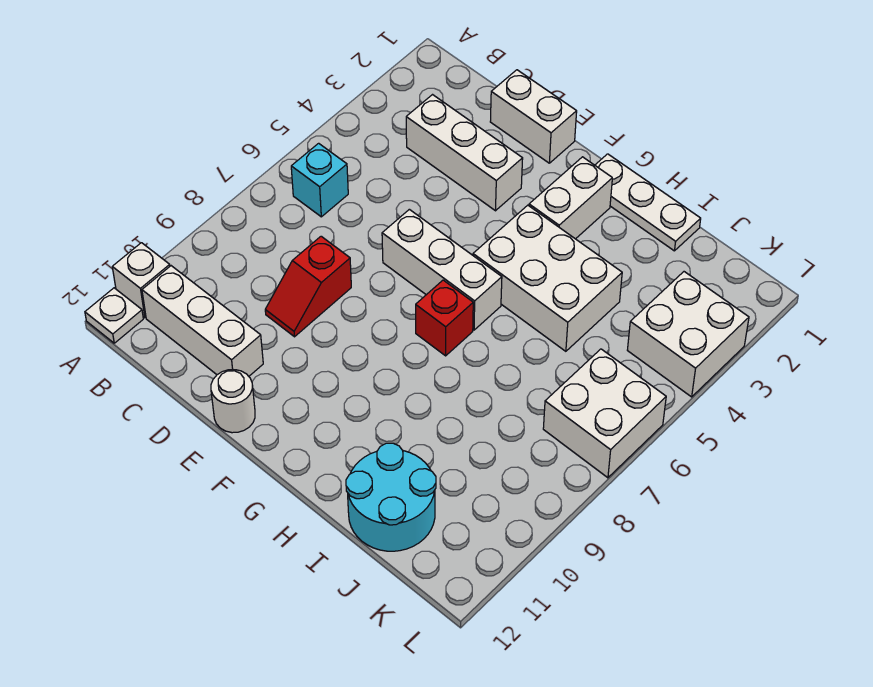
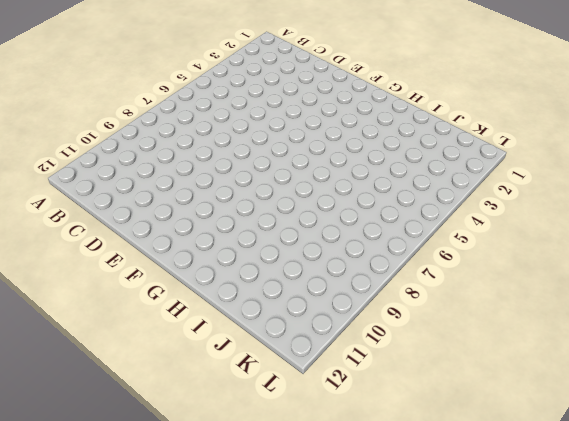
none -> white 1x1 brick [112,243,170,318]
none -> white 1x1 plate [85,288,143,343]
none -> cyan 1x1 brick [291,143,348,217]

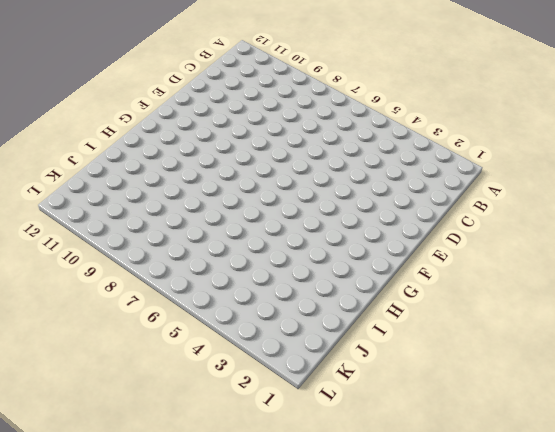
none -> white 1x1 brick [112,243,170,318]
none -> white 1x1 plate [85,288,143,343]
none -> cyan 1x1 brick [291,143,348,217]

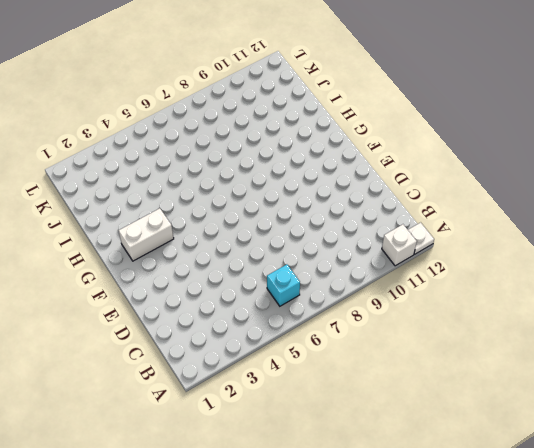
none -> white 1x3 brick [142,266,263,376]
none -> white 1x3 brick [406,95,523,211]
none -> white 1x2 brick [490,70,577,163]

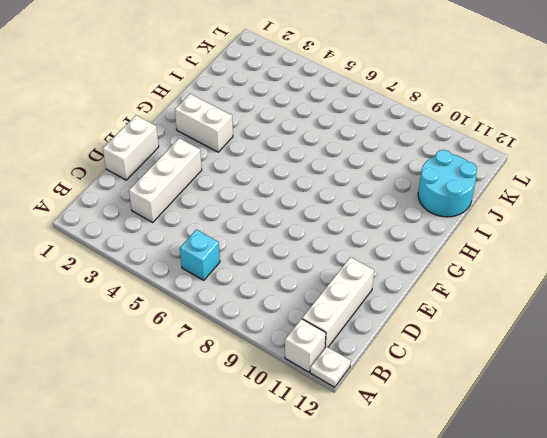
none -> red 1x2 slope [265,236,351,337]
none -> white 1x3 brick [382,209,502,330]
none -> white 1x1 round brick [211,370,255,433]

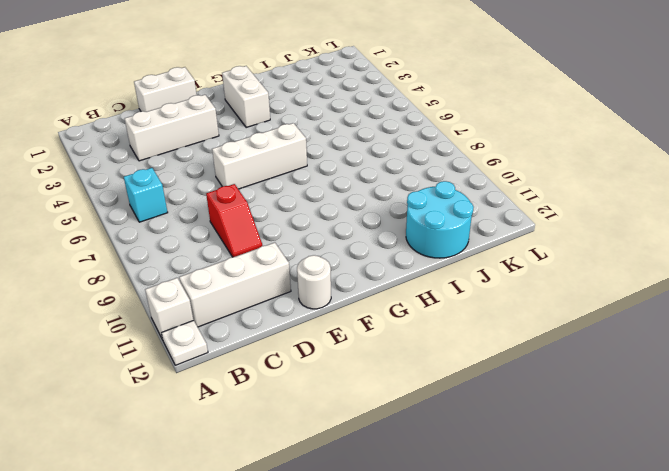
none -> white 1x3 plate [595,154,701,251]
none -> white 2x3 brick [473,205,622,351]
none -> red 1x1 brick [416,280,473,356]

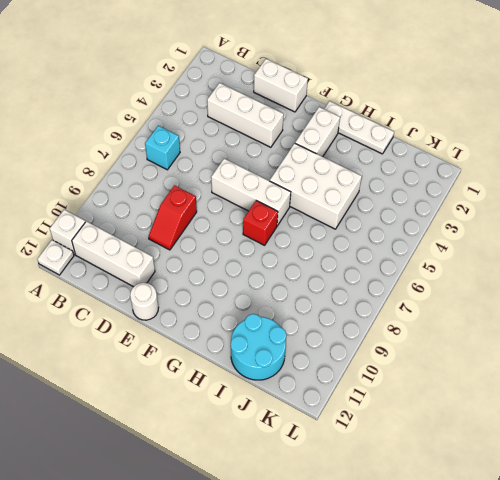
none -> white 2x2 brick [627,272,749,397]
none -> white 2x2 brick [543,349,666,478]

